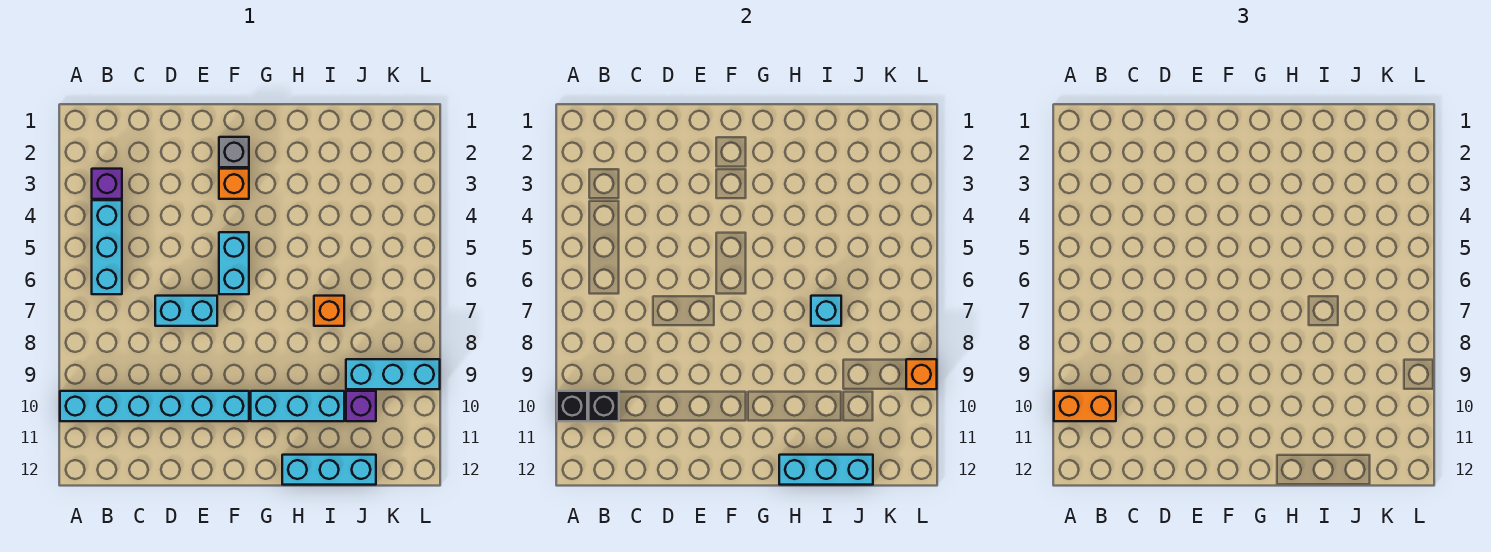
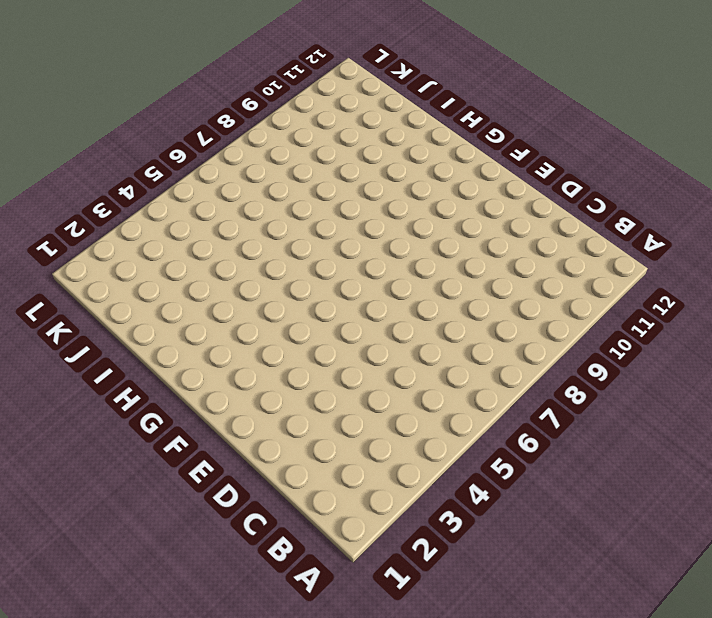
none -> cyan 1x6 brick [60,391,249,421]
none -> purple 1x1 brick [92,169,122,199]
none -> cyan 1x3 brick [92,200,122,294]

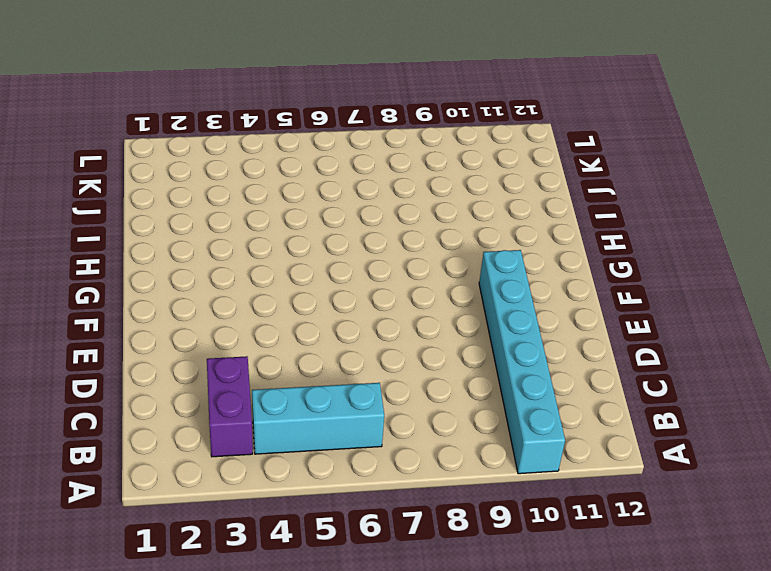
purple 1x2 brick [207,356,253,457] -> purple 1x1 brick [92,169,122,199]
none -> cyan 1x2 brick [155,296,217,326]
none -> grey 1x1 brick [219,137,249,167]
none -> orange 1x1 brick [219,169,249,199]

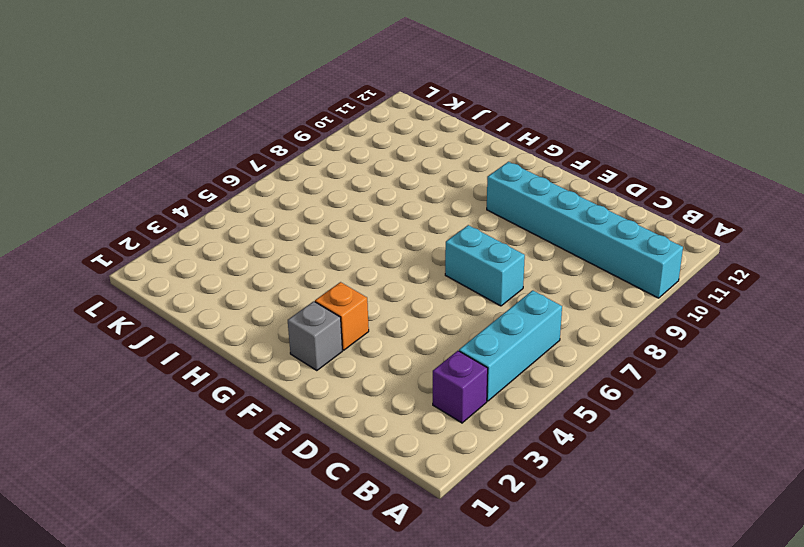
none -> cyan 1x2 brick [219,232,249,294]
none -> cyan 1x3 brick [251,391,344,421]
none -> cyan 1x3 brick [282,455,376,485]

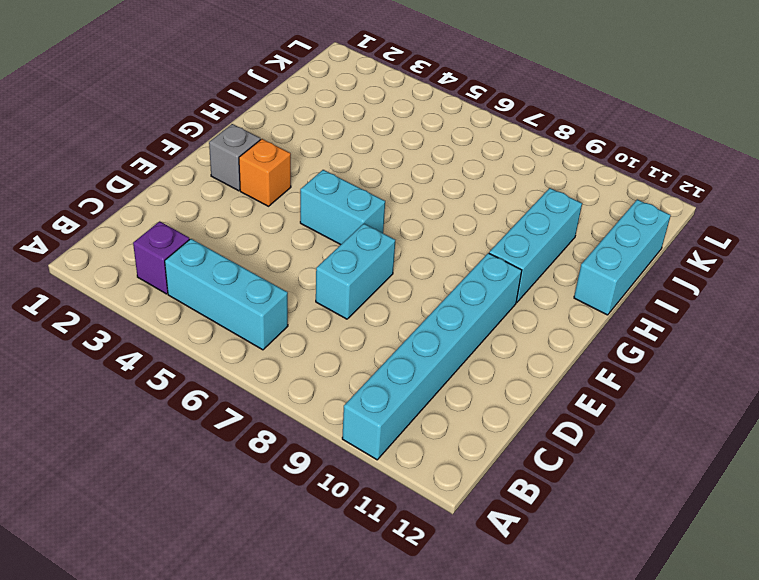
none -> orange 1x1 brick [314,296,344,326]
none -> cyan 1x3 brick [346,359,440,389]
none -> purple 1x1 brick [346,391,376,421]

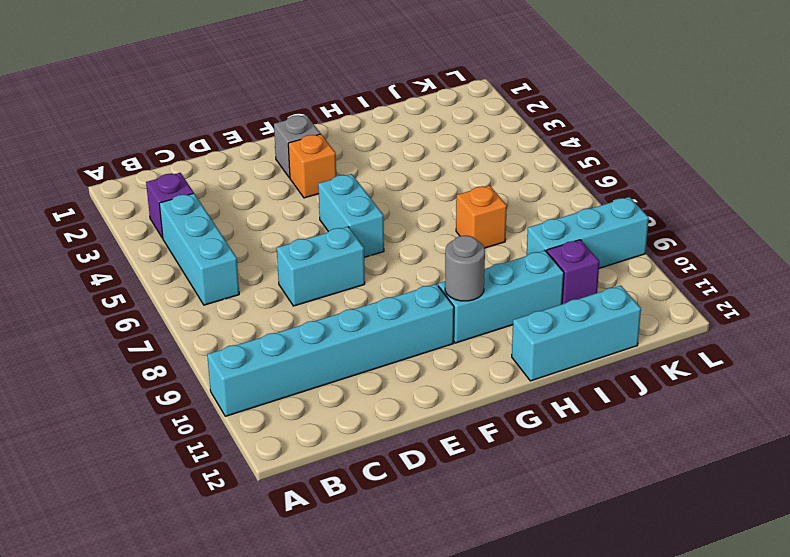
grey 1x1 round brick [445,236,485,301] -> none
none -> black 1x1 brick [557,391,587,421]
none -> black 1x1 brick [589,391,619,421]
none -> cyan 1x3 brick [779,455,873,485]

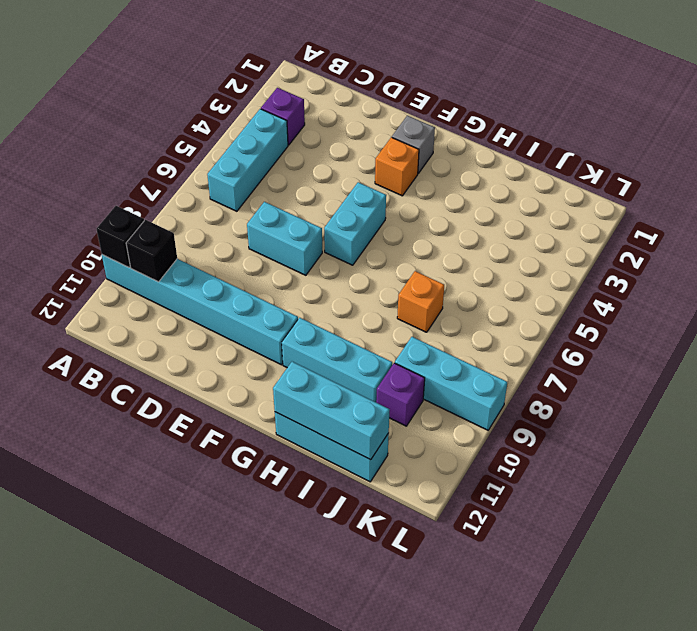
none -> cyan 1x1 brick [811,296,841,326]
none -> orange 1x1 brick [906,359,937,389]
none -> orange 1x2 brick [1054,391,1116,421]

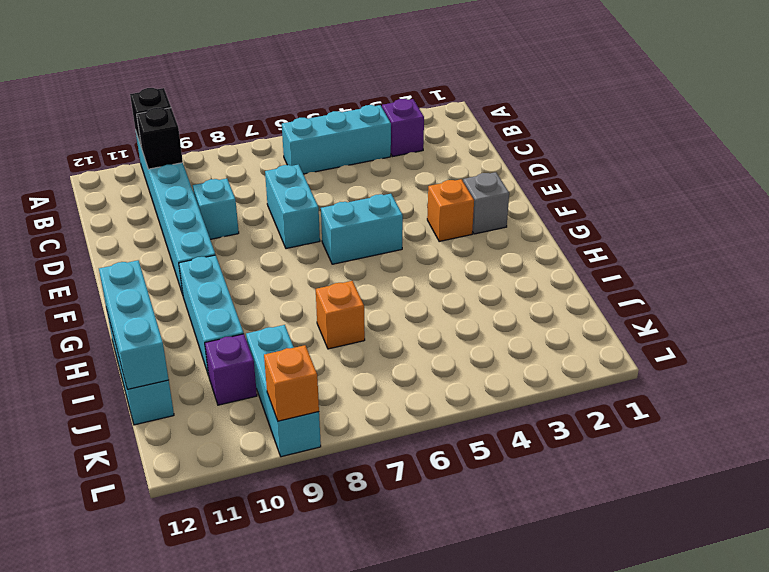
cyan 1x1 brick [193,179,239,239] -> cyan 1x1 brick moved to [811,296,841,326]
none -> orange 1x2 brick [1054,391,1116,421]

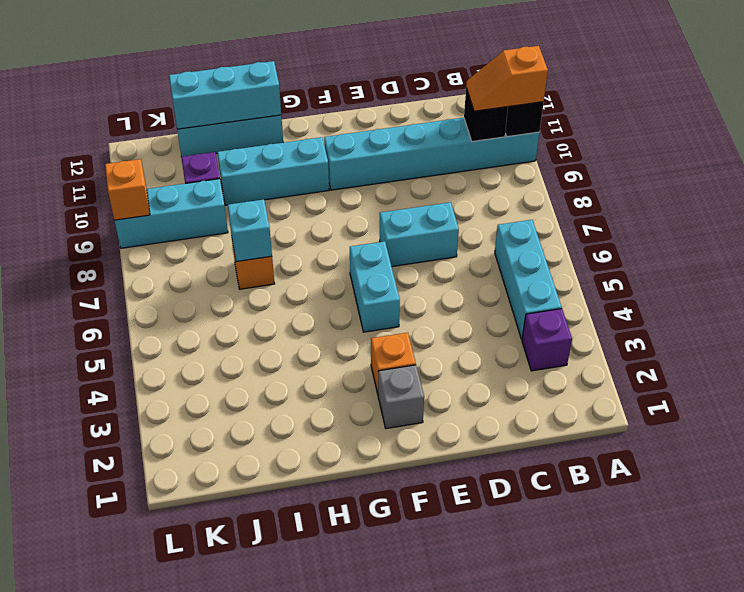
orange 1x2 slope [466,46,548,111] -> orange 1x2 brick [1054,391,1116,421]

